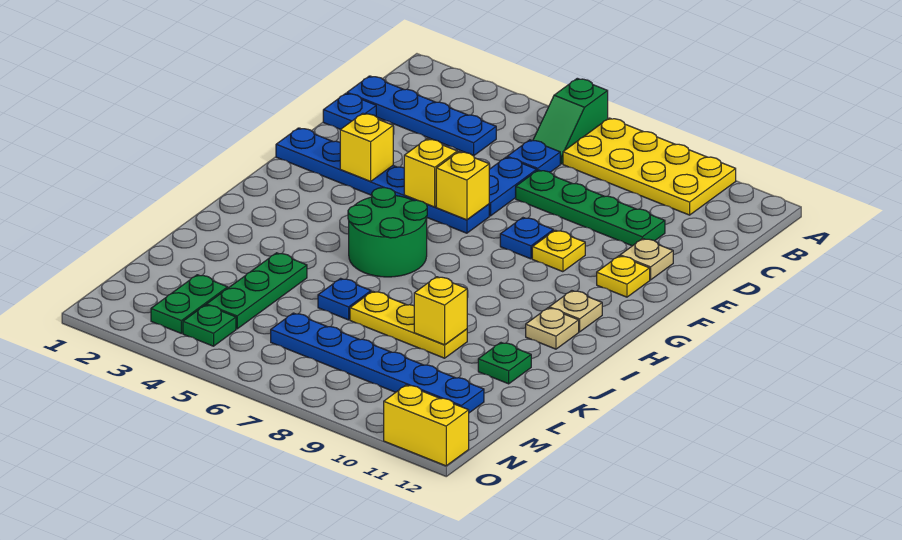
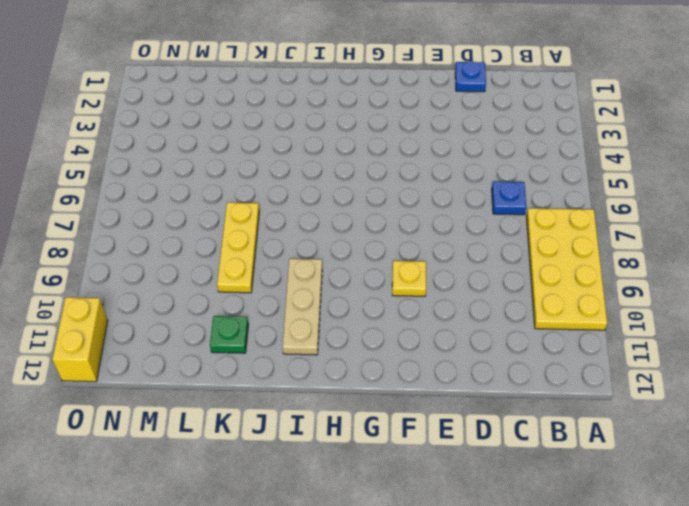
tan 1x3 plate [283,259,322,355] -> tan 1x1 plate [526,308,579,349]
none -> green 1x2 slope [533,78,608,164]
none -> blue 1x4 plate [347,76,496,156]
none -> blue 1x2 plate [489,157,537,216]

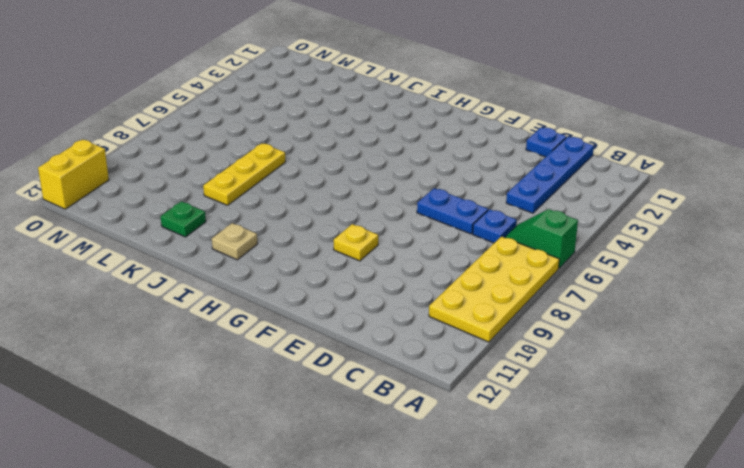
none -> green 1x4 plate [516,170,665,246]
none -> tan 1x1 plate [620,238,673,280]
none -> blue 1x6 plate [276,128,489,233]

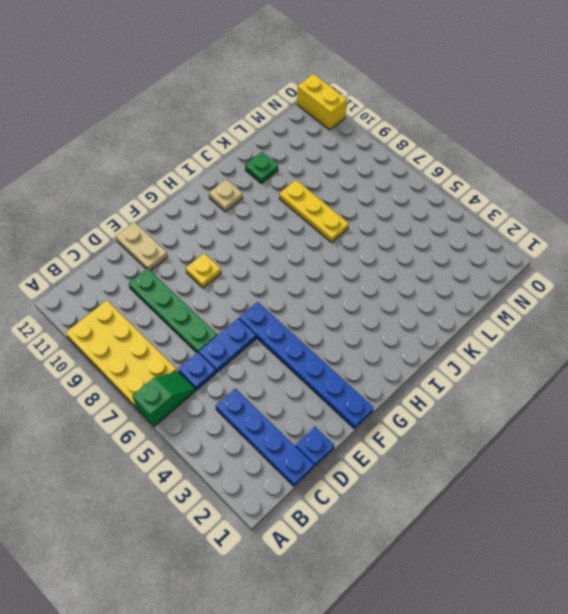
tan 1x2 plate [116,222,168,271] -> tan 1x1 plate [620,238,673,280]
none -> blue 1x1 plate [500,218,553,259]
none -> yellow 1x1 plate [597,256,650,297]
none -> green 2x2 round brick [348,188,427,277]

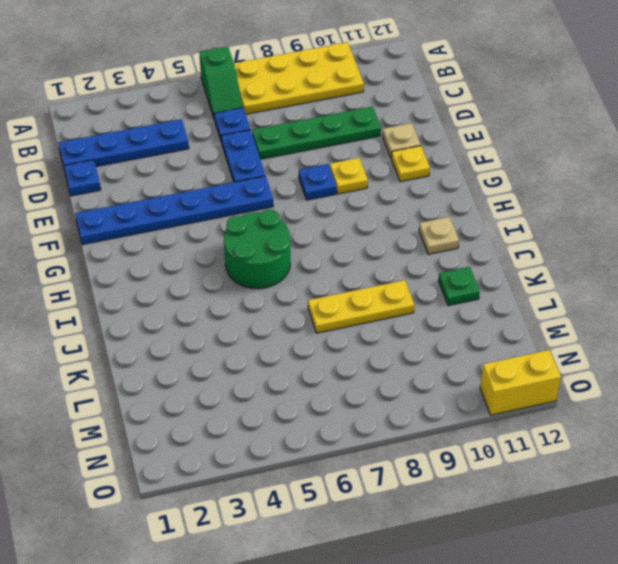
none -> tan 1x1 plate [549,291,602,332]
none -> green 1x3 plate [207,253,307,329]
none -> blue 1x1 plate [318,278,371,320]

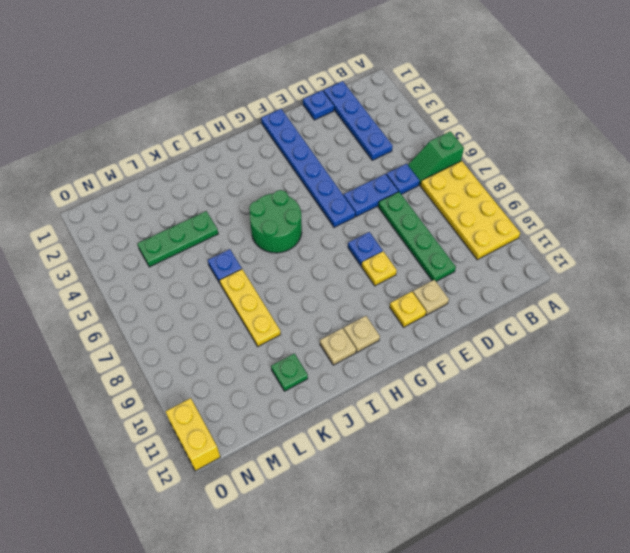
none -> green 1x2 plate [151,275,228,333]
none -> blue 1x6 plate [271,313,484,413]
none -> green 1x1 plate [183,305,236,346]

